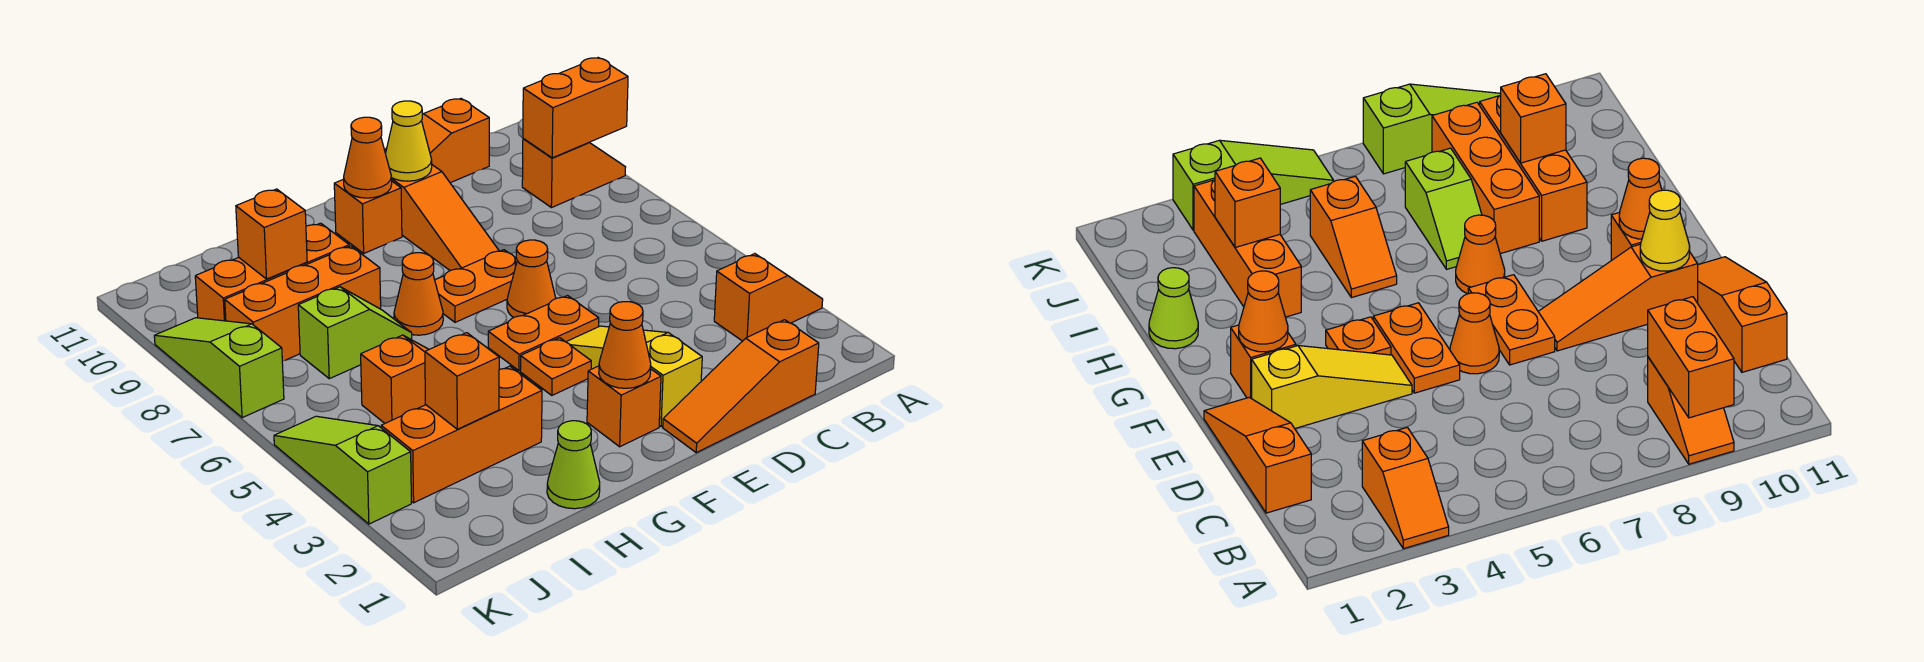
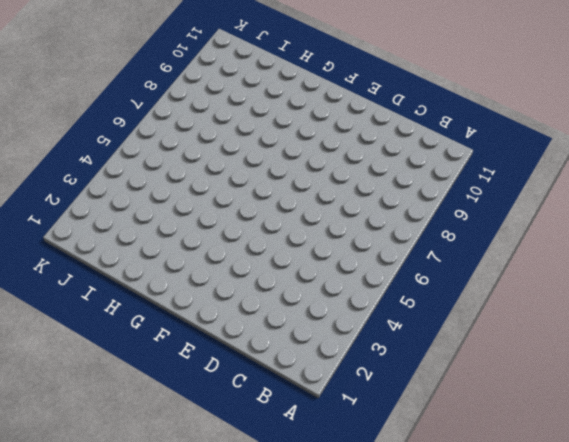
none -> orange 1x2 slope [714,254,823,341]
none -> orange 1x2 slope [522,138,625,208]
none -> orange 1x3 slope [663,320,819,453]

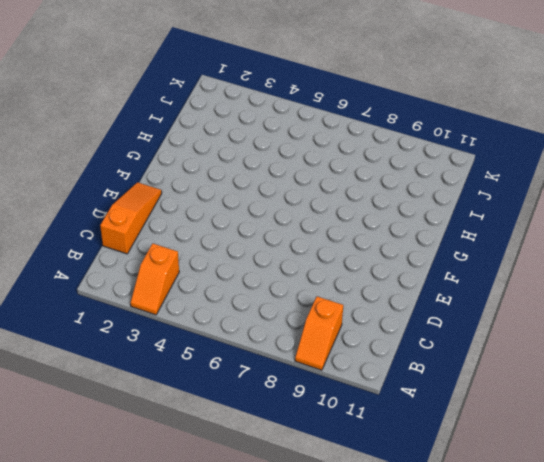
none -> orange 1x3 slope [385,99,489,183]
none -> yellow 1x3 slope [567,326,702,427]
none -> orange 1x2 plate [488,296,599,371]

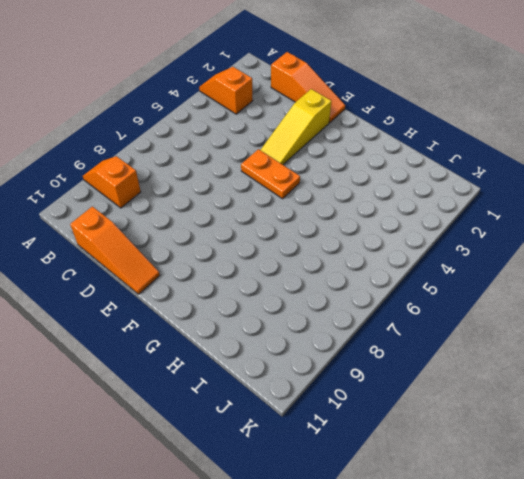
none -> orange 1x1 cone [507,240,556,318]
none -> orange 1x2 plate [435,250,517,322]
none -> orange 1x3 slope [391,165,499,271]

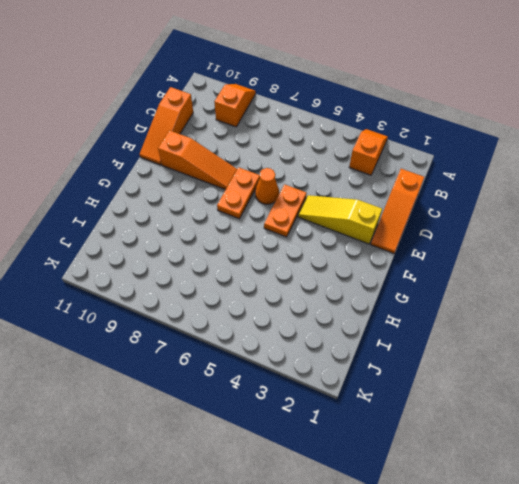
none -> orange 1x1 brick [587,366,661,447]
none -> orange 1x1 plate [520,338,591,395]
none -> orange 1x1 brick [334,179,402,253]

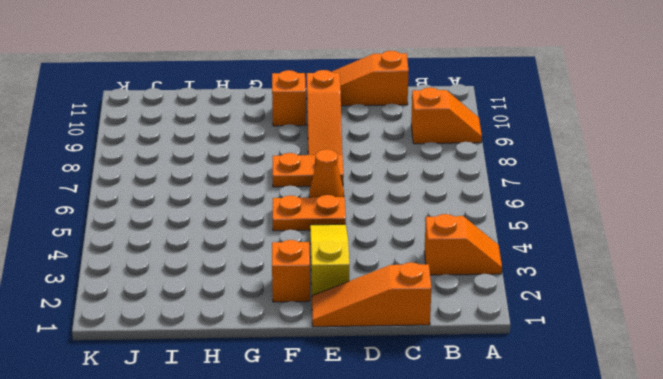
none -> orange 1x1 plate [520,338,591,395]
none -> orange 1x1 cone [394,253,443,335]
none -> lime 1x1 cone [547,421,600,509]

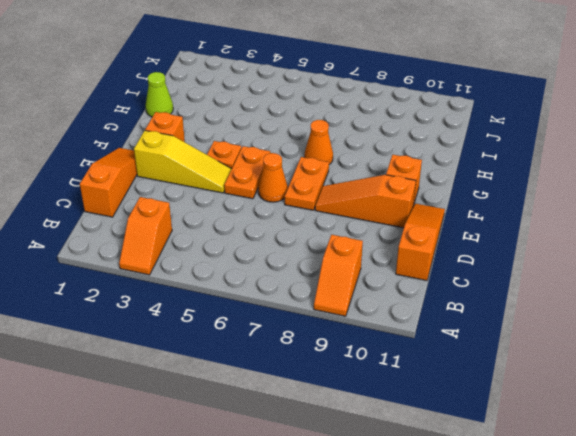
none -> orange 1x3 brick [381,366,542,503]
none -> orange 1x2 slope [361,335,429,423]
none -> lime 1x2 slope [298,287,412,379]

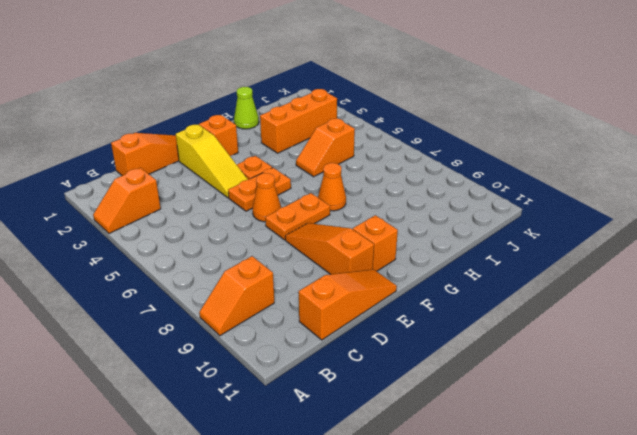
none -> lime 1x2 slope [298,287,412,379]
none -> orange 1x3 brick [225,246,381,361]
none -> orange 1x3 brick [195,223,349,321]

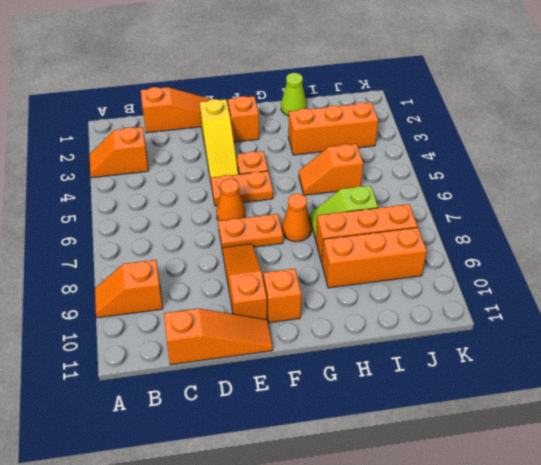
none -> lime 1x3 slope [274,416,411,524]
none -> lime 1x3 slope [154,318,284,418]
none -> orange 1x2 brick [523,58,628,158]

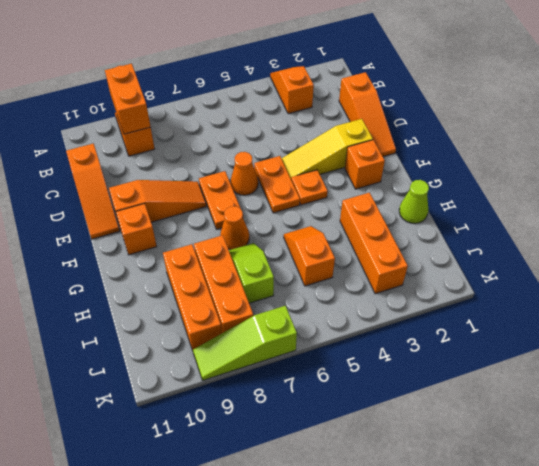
none -> lime 1x3 slope [274,416,411,524]
none -> yellow 1x1 cone [385,101,432,181]
none -> orange 1x1 cone [599,302,651,388]

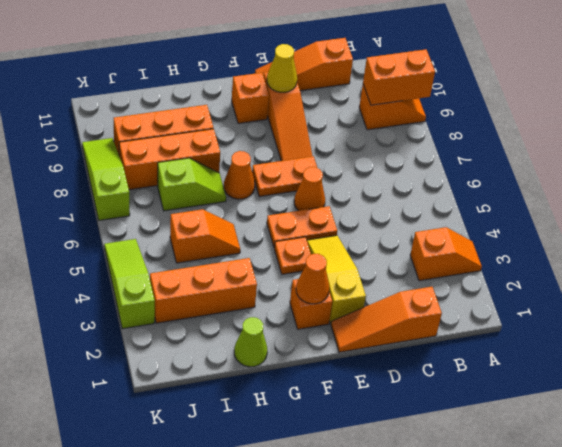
none -> orange 1x1 cone [344,117,392,198]
none -> orange 1x1 brick [425,333,499,429]
none -> orange 1x1 brick [236,189,307,279]

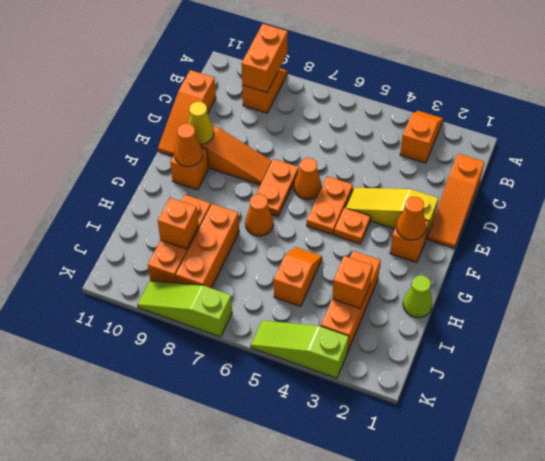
none -> lime 1x2 slope [298,287,412,379]

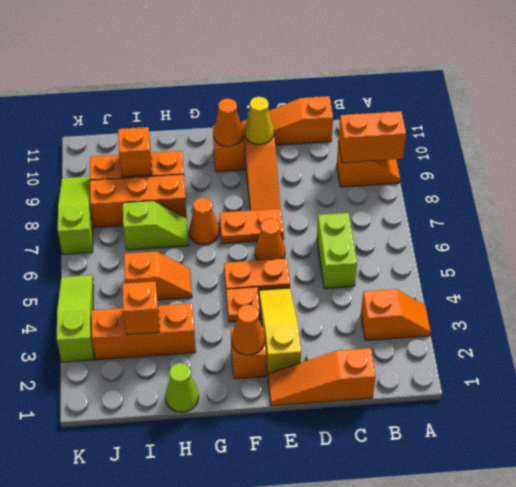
lime 1x2 brick [317,213,357,288] -> none

